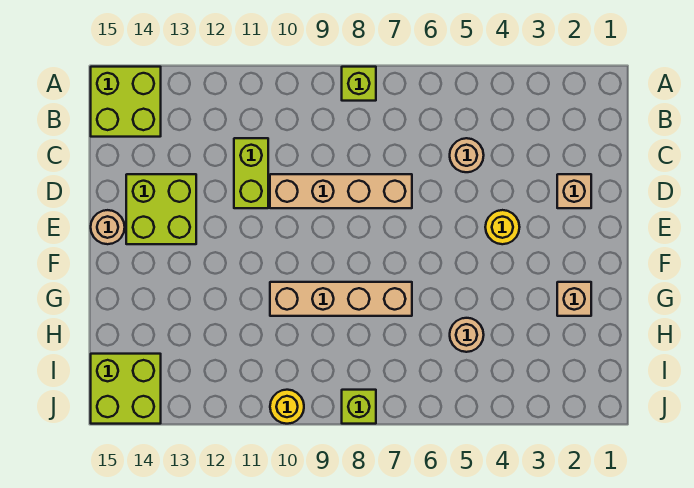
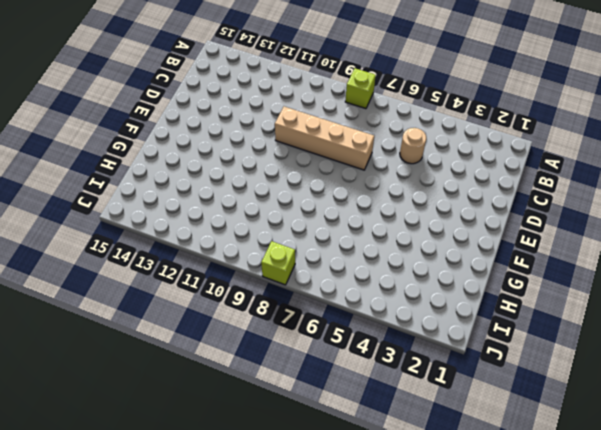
none -> lime 2x2 brick [91,67,161,137]
none -> lime 1x2 brick [234,138,268,208]
none -> tan 1x1 brick [557,174,591,208]

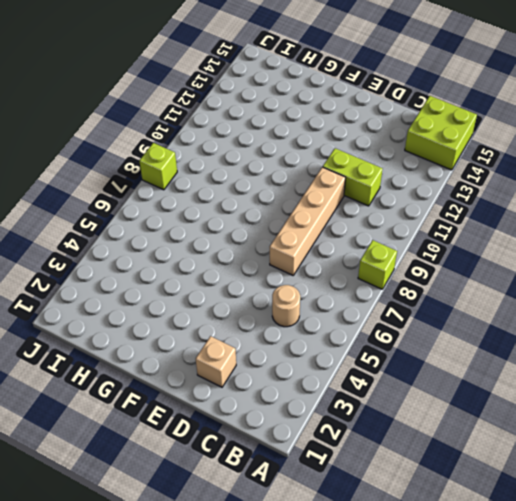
none -> lime 2x2 brick [126,174,196,244]
none -> yellow 1x1 round brick [485,210,520,244]
none -> tan 1x1 round brick [91,210,125,244]

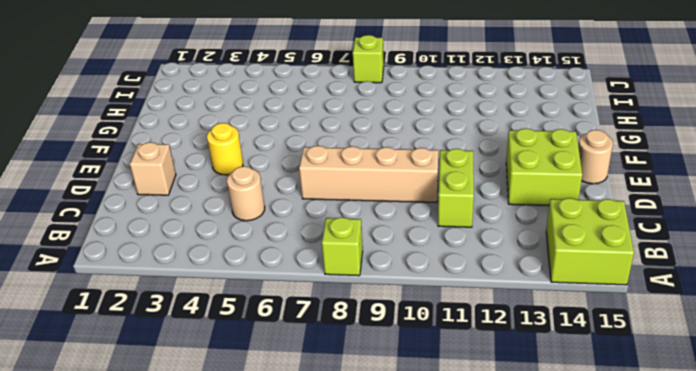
none -> tan 1x1 brick [557,282,591,316]
none -> tan 1x4 brick [270,282,412,316]
none -> tan 1x1 round brick [450,318,484,352]

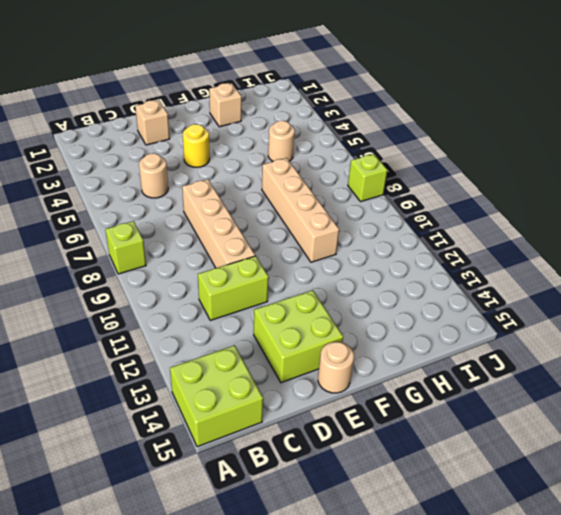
none -> lime 2x2 brick [91,354,161,424]
none -> yellow 1x1 round brick [270,390,304,424]

